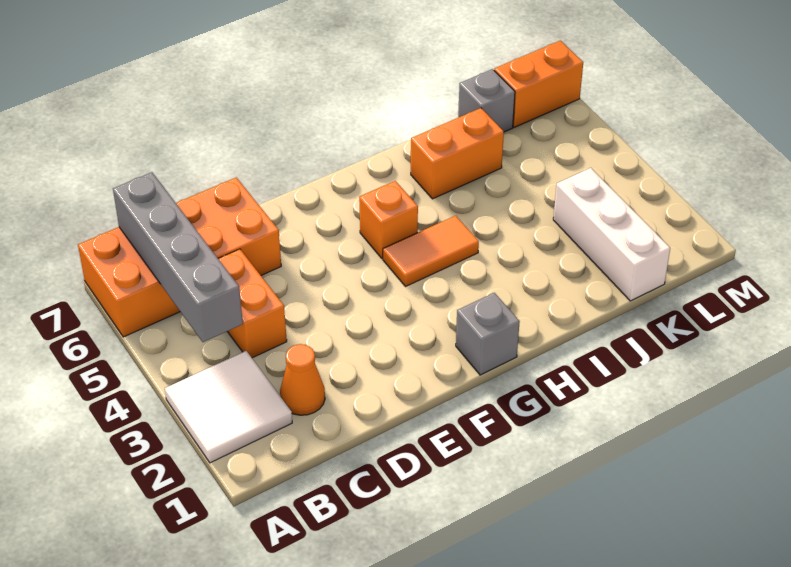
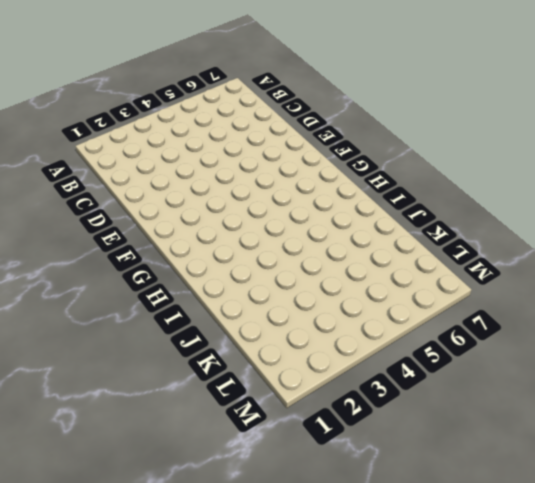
none -> white 2x2 tile [165,351,292,463]
none -> orange 2x4 brick [78,177,281,337]
none -> orange 1x1 cone [280,344,325,415]

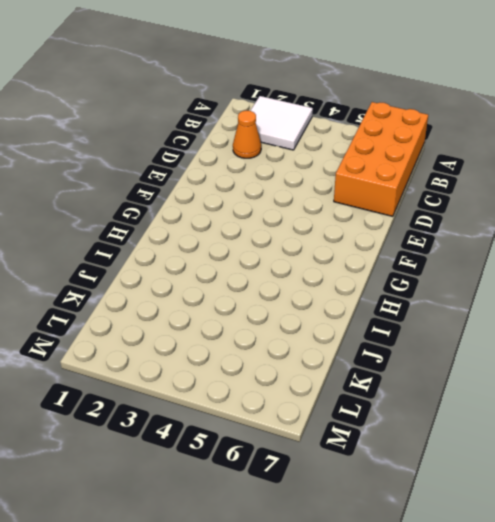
none -> orange 1x2 brick [218,249,287,358]
none -> grey 1x1 brick [456,293,520,375]
none -> orange 1x2 tile [383,216,479,287]

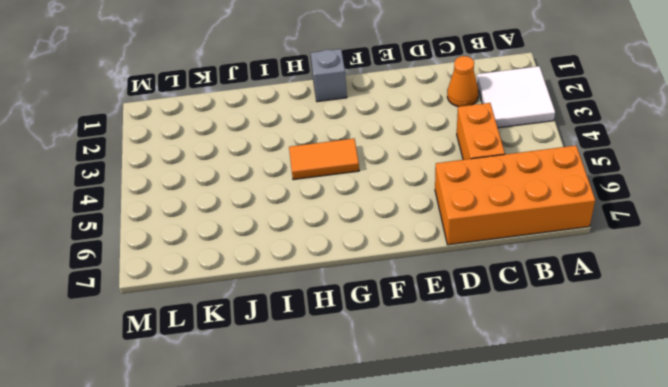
none -> orange 1x1 brick [359,181,418,259]
none -> orange 1x2 brick [411,108,504,199]
none -> white 1x3 brick [553,168,670,301]

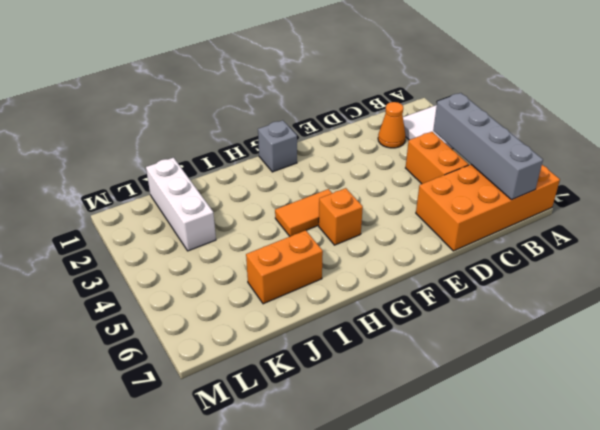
none -> grey 1x1 brick [458,69,515,132]
none -> orange 1x2 brick [494,40,583,127]

